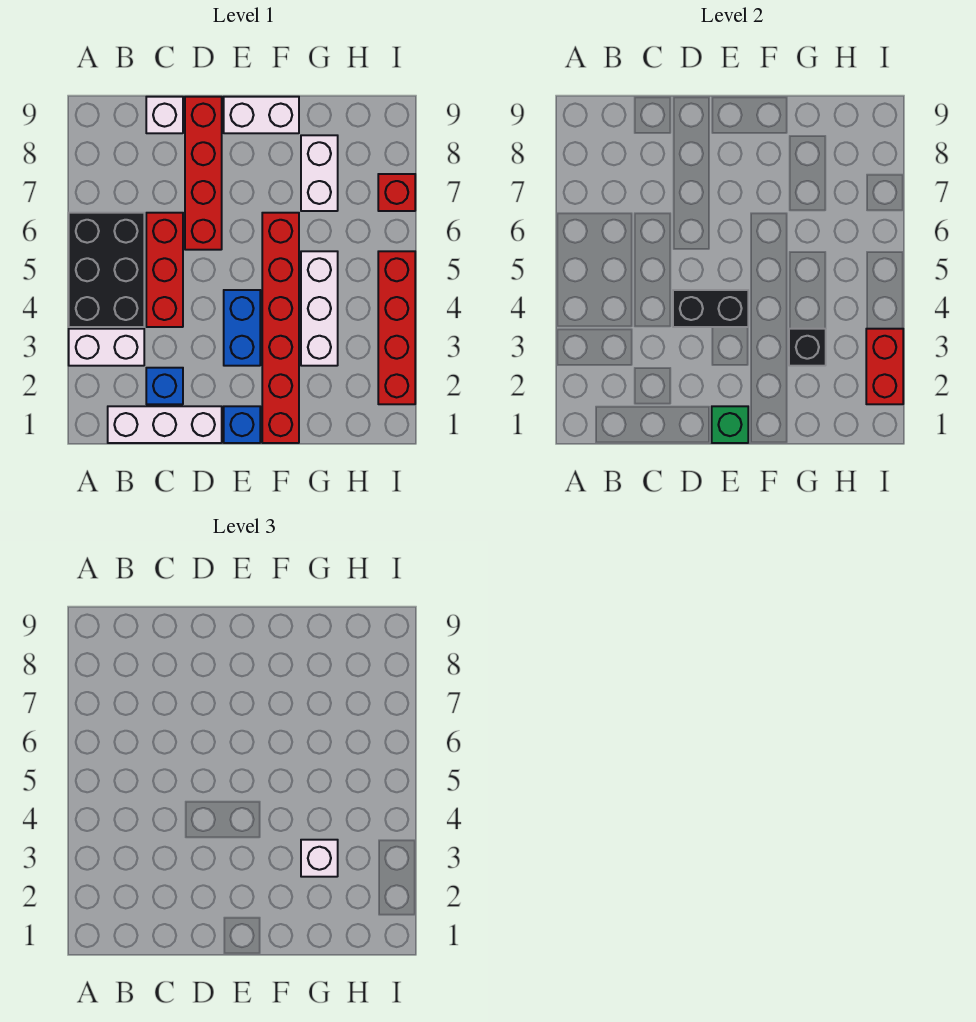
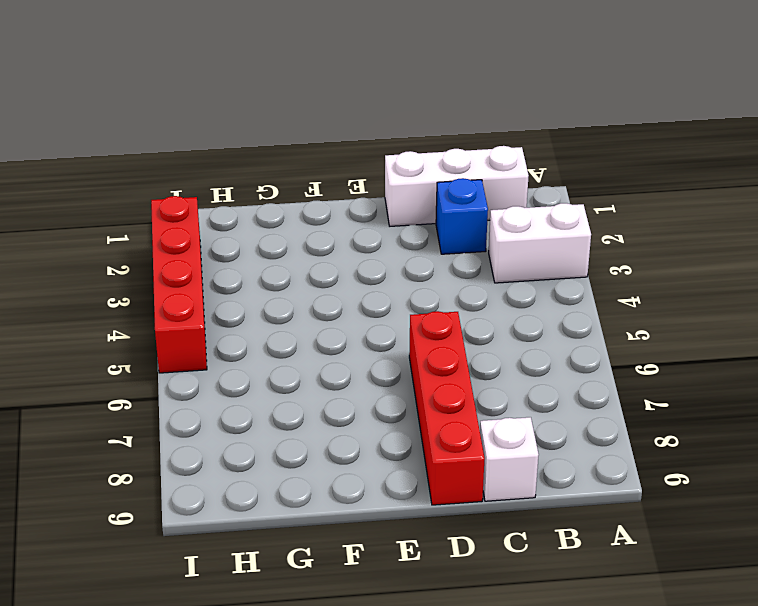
none -> black 2x3 brick [69,213,144,327]
none -> red 1x3 brick [146,213,183,327]
none -> blue 1x1 brick [224,406,260,443]

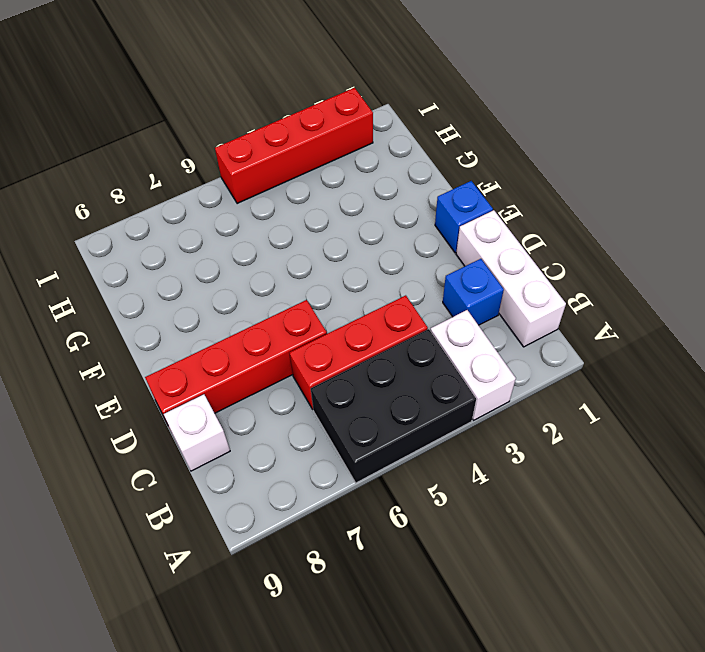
none -> blue 1x2 brick [224,290,260,366]
none -> white 1x2 brick [224,97,299,133]
none -> red 1x6 brick [262,213,299,443]

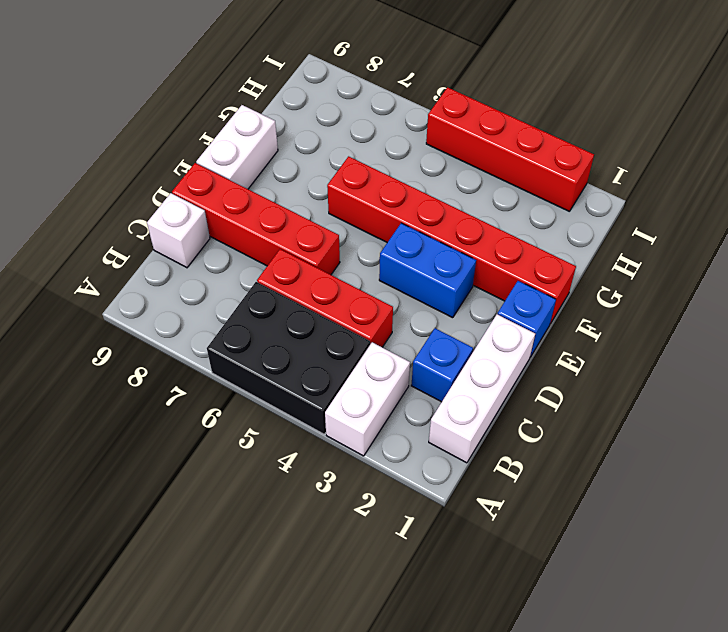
none -> white 1x3 brick [301,251,338,366]
none -> white 1x2 brick [301,135,338,211]
none -> red 1x1 brick [378,174,415,211]

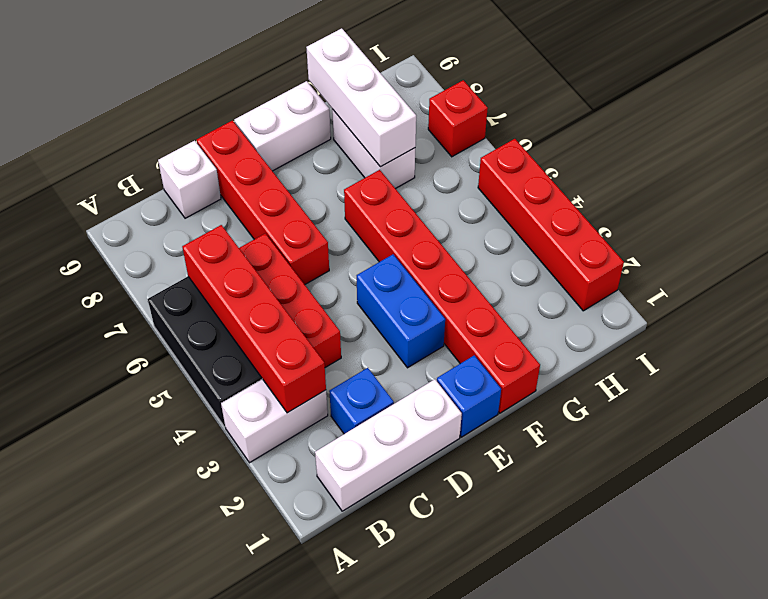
red 1x4 brick [182,225,326,413] -> none
white 1x3 brick [306,28,416,167] -> white 1x3 brick moved to [301,251,338,366]
none -> black 1x2 brick [673,290,748,327]
none -> green 1x1 brick [712,406,748,443]
none -> black 1x1 brick [789,329,826,366]

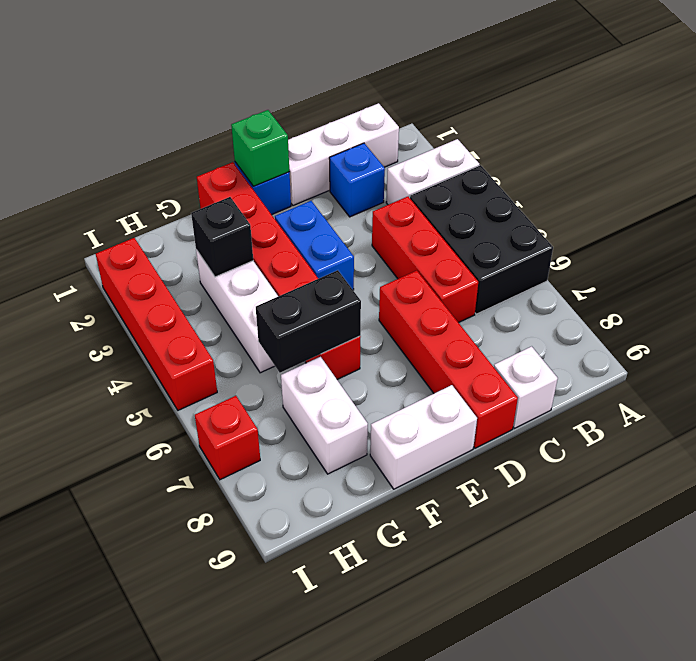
black 1x2 brick [256,270,361,373] -> black 1x2 brick moved to [673,290,748,327]
none -> red 1x2 brick [866,329,903,404]
none -> white 1x1 brick [301,840,338,877]

